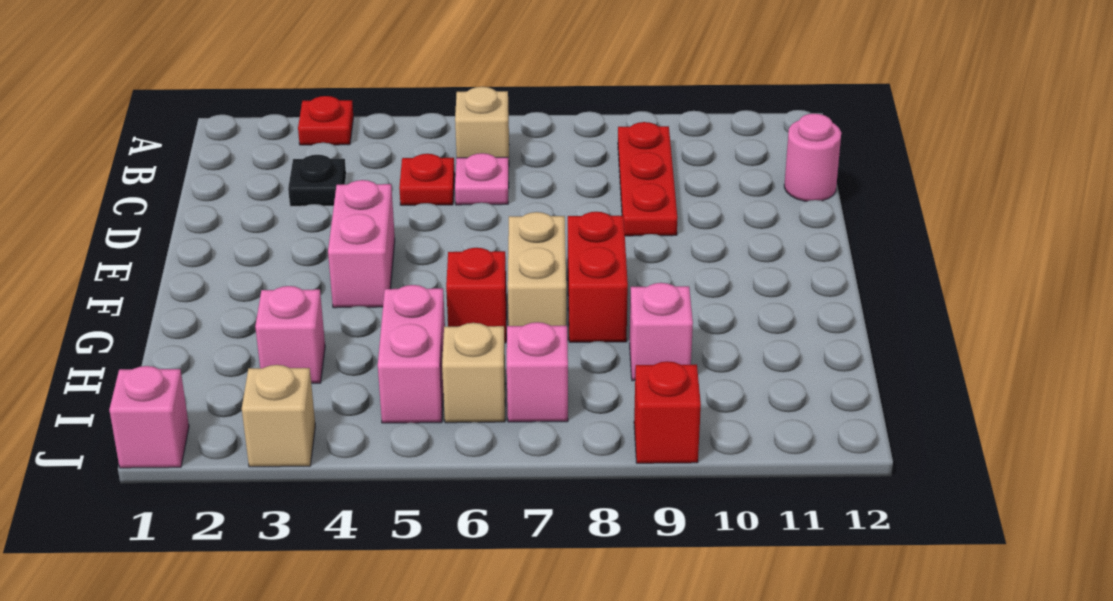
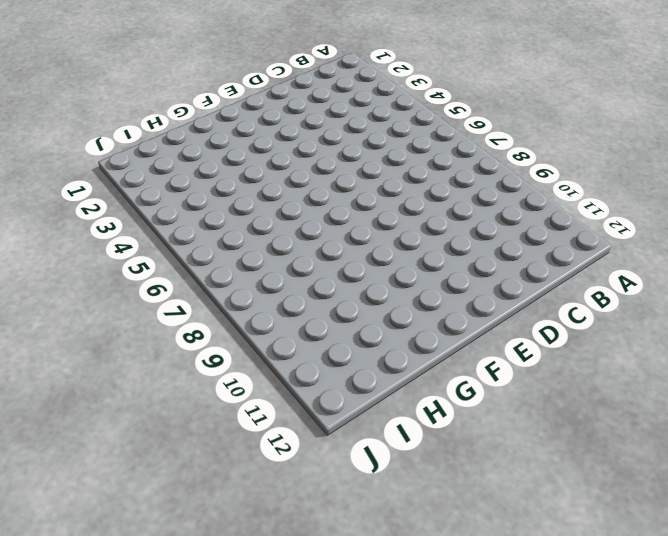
none -> red 1x1 plate [298,96,353,145]
none -> tan 1x1 brick [455,87,509,165]
none -> red 1x3 plate [618,122,677,236]

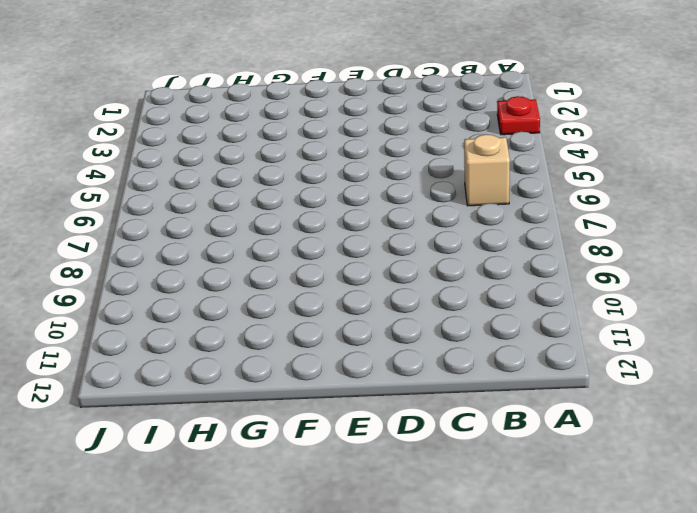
none -> red 1x3 plate [618,122,677,236]
none -> black 1x1 plate [288,155,346,206]
none -> red 1x1 plate [399,154,455,205]

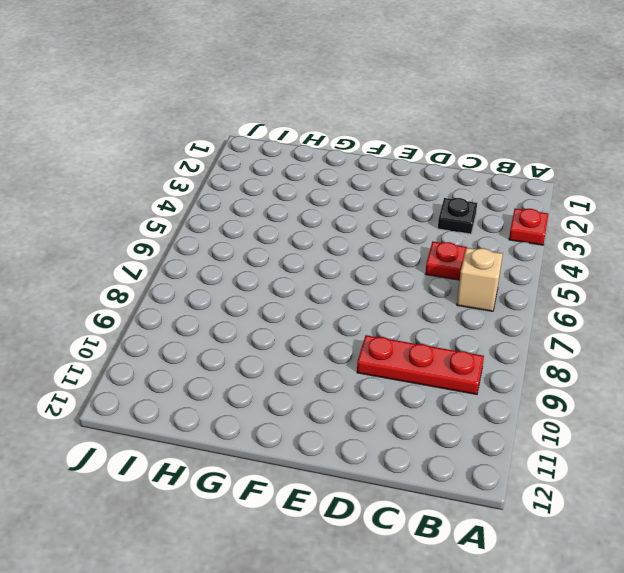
none -> pink 1x1 plate [455,153,509,205]
none -> pink 1x1 round brick [784,114,841,201]
none -> pink 1x2 brick [328,180,395,308]

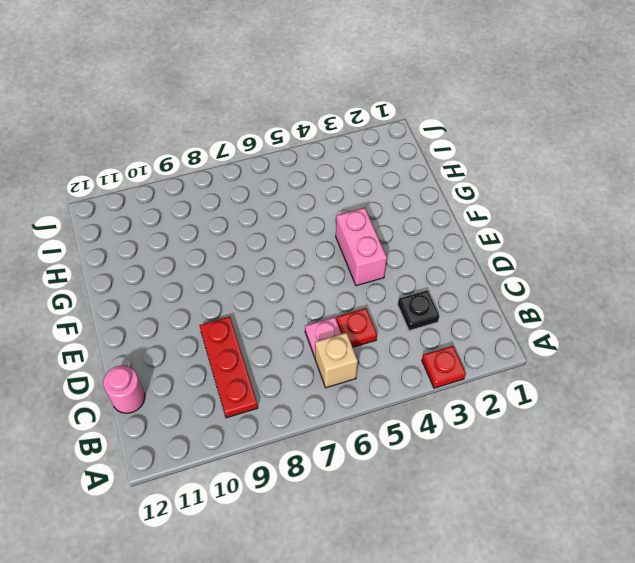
none -> tan 1x2 brick [508,212,566,326]
none -> red 1x2 brick [568,212,628,342]
none -> red 1x1 brick [446,248,507,343]

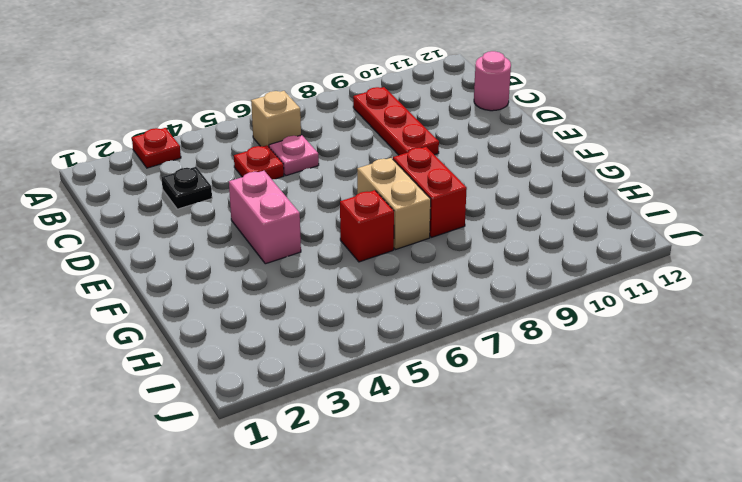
none -> pink 1x1 brick [255,286,325,383]
none -> pink 1x2 brick [378,285,445,423]
none -> pink 1x1 brick [629,283,693,381]

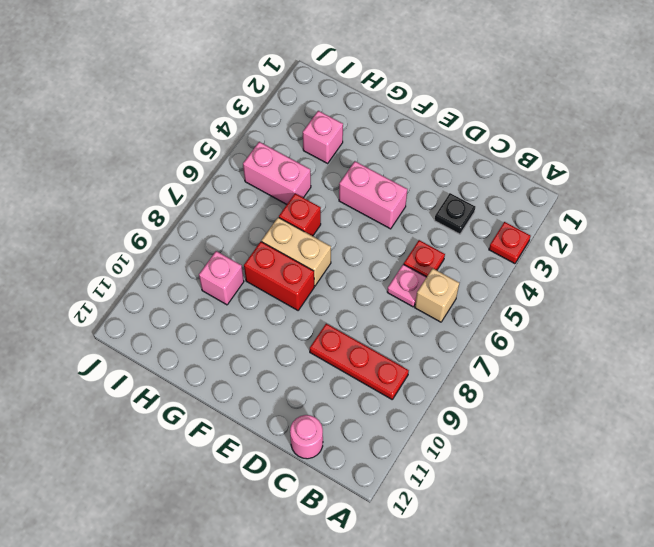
none -> tan 1x1 brick [442,323,506,423]
none -> pink 1x1 brick [507,322,568,422]
none -> pink 1x1 brick [109,366,189,468]

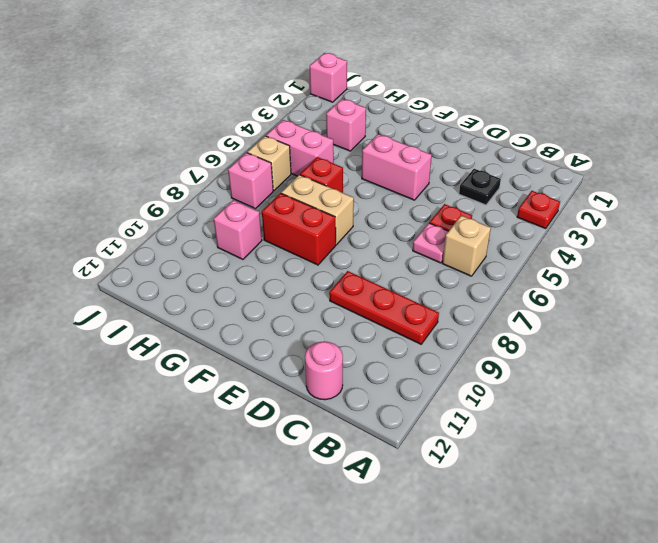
none -> tan 1x1 brick [242,365,315,467]
none -> red 1x1 brick [634,361,701,463]

